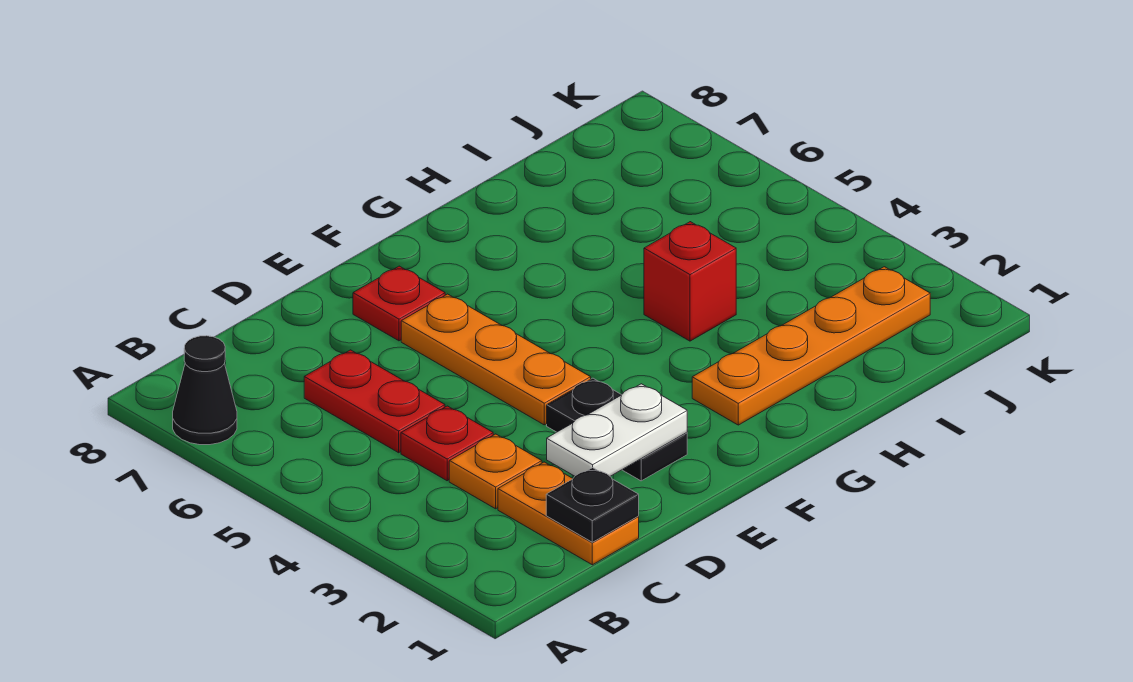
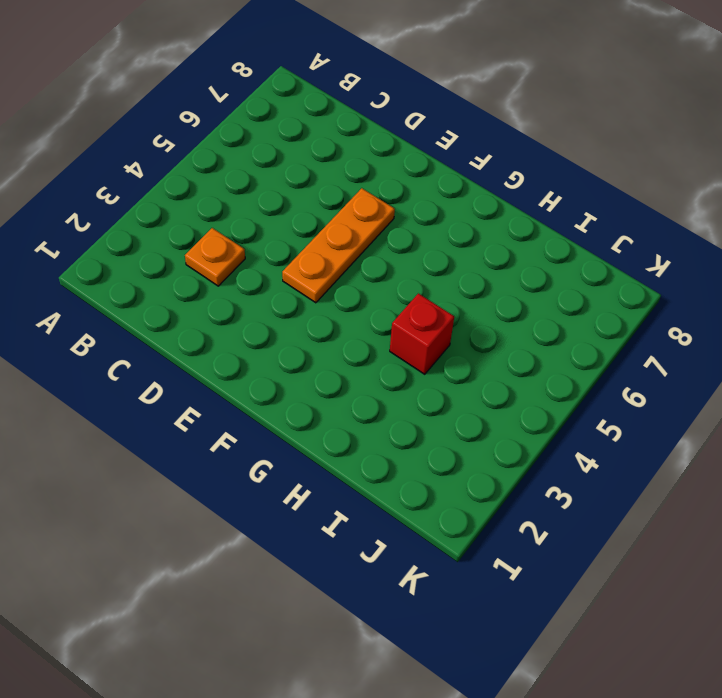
none -> black 1x1 cone [173,336,237,445]
none -> orange 1x2 plate [498,462,639,565]
none -> red 1x1 plate [401,406,493,481]

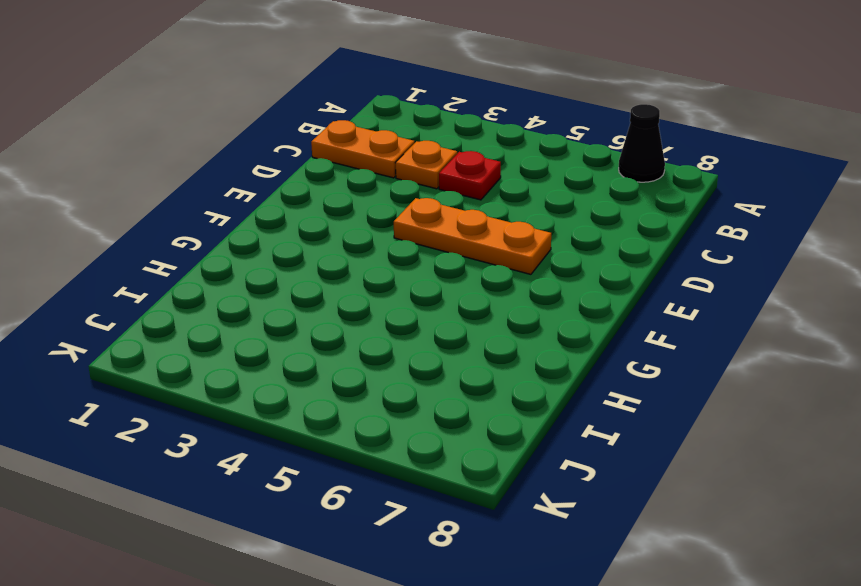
none -> red 1x2 plate [304,350,445,453]
none -> black 1x2 plate [547,378,687,481]
none -> red 1x1 plate [353,266,445,341]

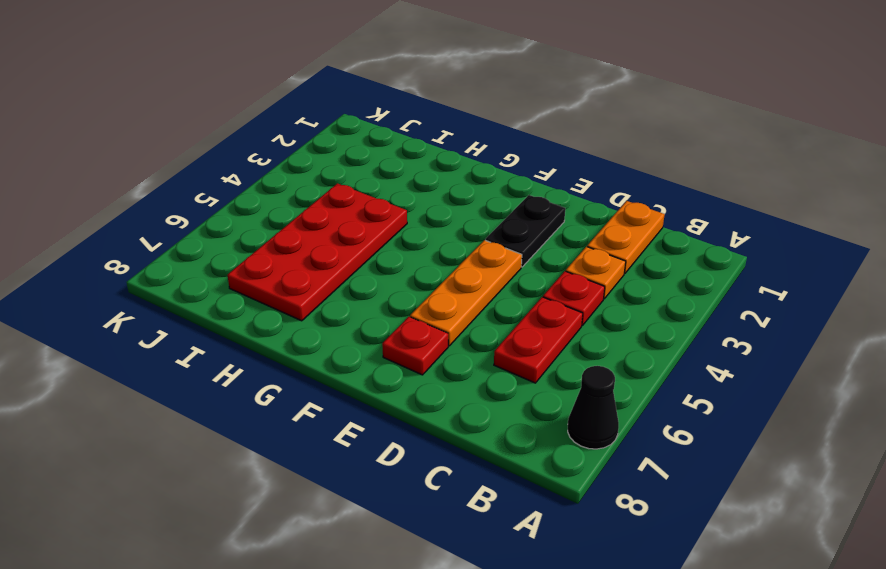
red 2x4 plate [228,183,407,321] -> red 1x1 brick [644,222,736,341]
none -> orange 1x4 plate [692,267,930,425]
none -> black 1x1 plate [546,468,639,542]
none -> white 1x2 plate [547,384,687,476]

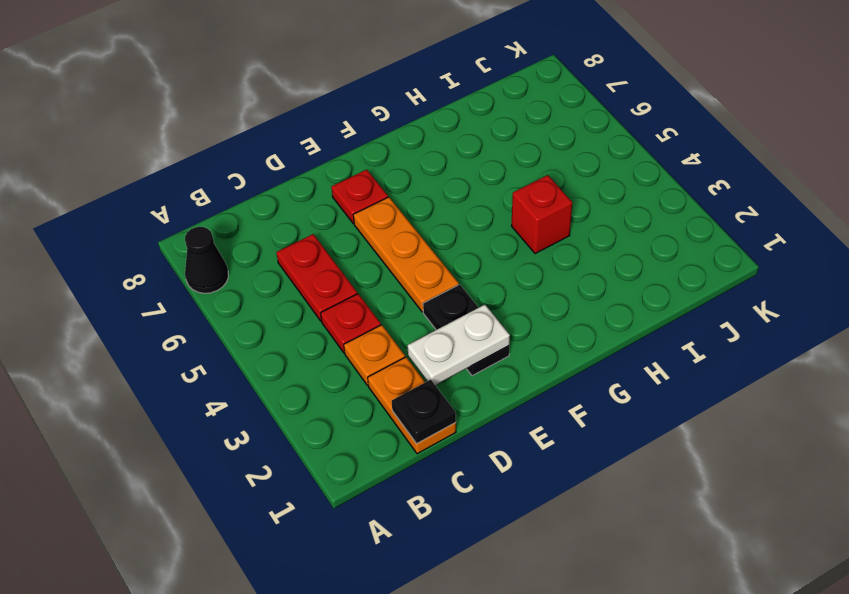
none -> orange 1x4 plate [692,267,930,425]

